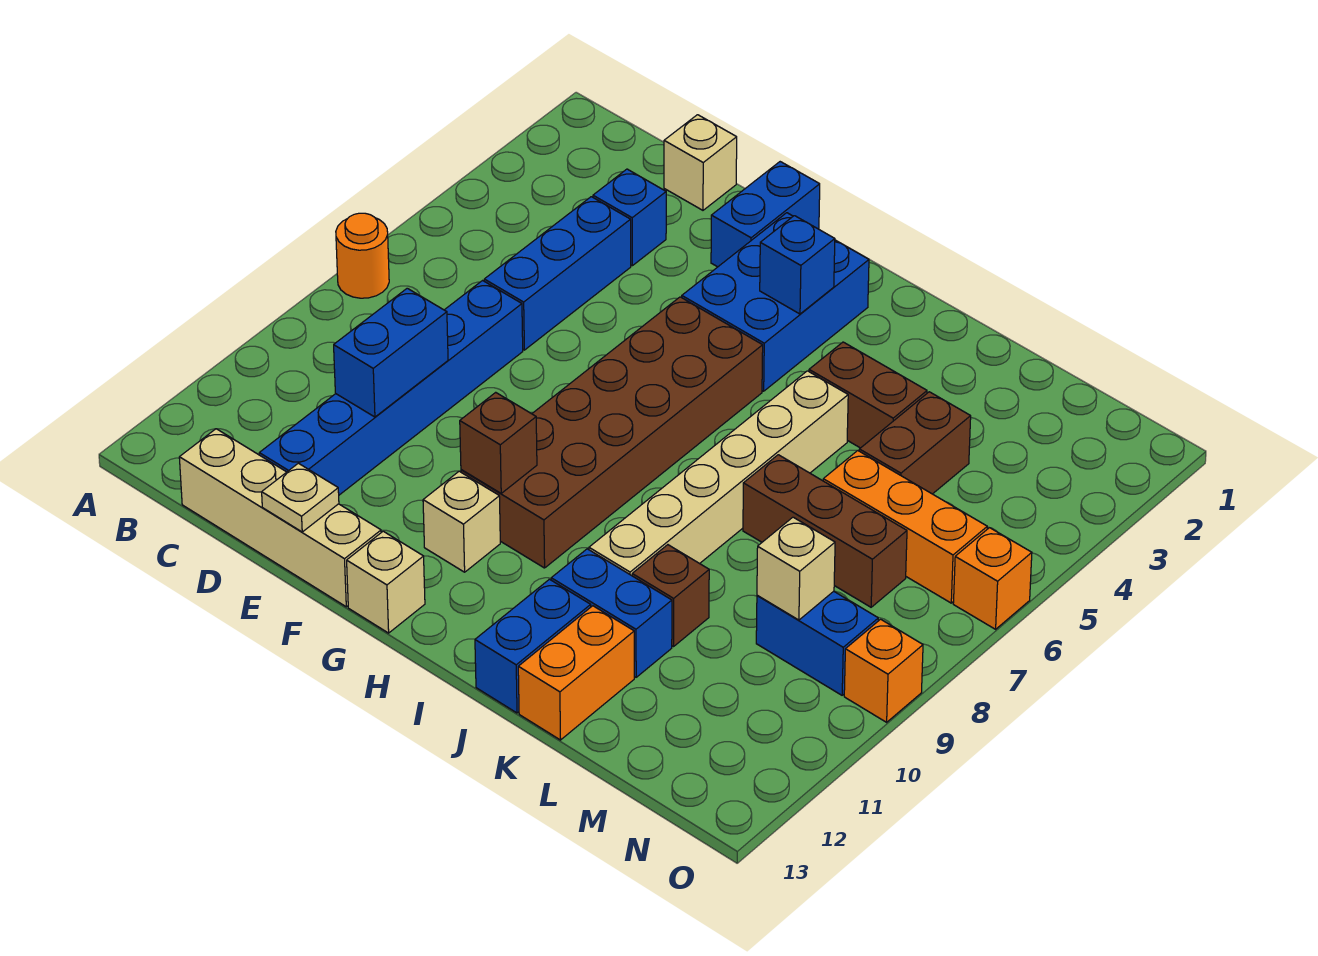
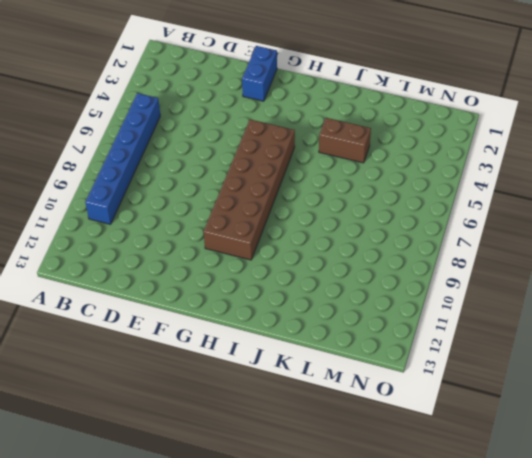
blue 1x6 brick [85,93,160,224] -> blue 1x6 brick moved to [259,281,523,495]
none -> orange 1x1 round brick [336,213,389,298]
none -> tan 1x4 brick [179,429,381,607]
none -> tan 1x1 brick [664,115,737,210]

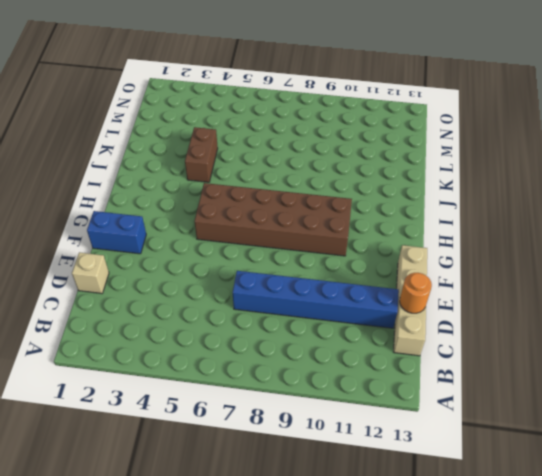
orange 1x1 round brick [400,273,432,313] -> orange 1x1 round brick moved to [336,213,389,298]
none -> blue 1x1 brick [593,169,666,266]
none -> blue 1x3 brick [484,197,631,350]
none -> blue 2x3 brick [682,213,869,391]

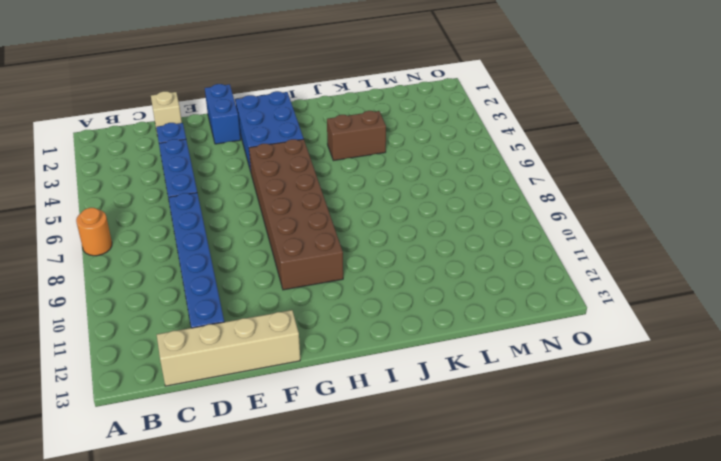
none -> tan 1x1 brick [423,471,500,572]
none -> tan 1x1 brick [347,531,425,633]
none -> tan 1x6 brick [589,371,848,576]

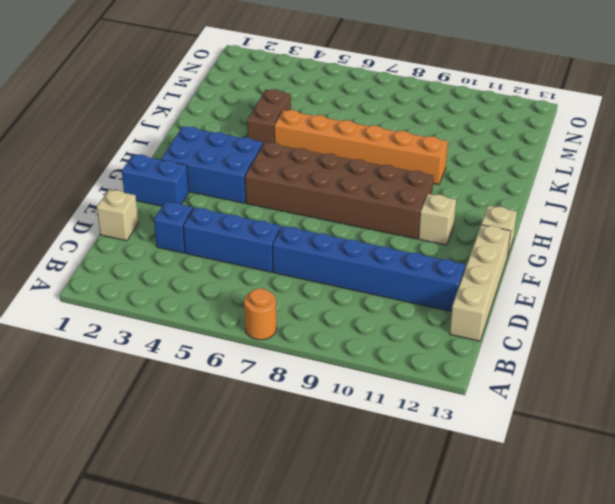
orange 1x6 brick [274,110,448,185] -> tan 1x6 brick [589,371,848,576]
none -> blue 1x2 brick [551,549,672,677]
none -> blue 1x2 brick [475,579,591,713]
none -> brown 1x3 brick [743,455,907,607]

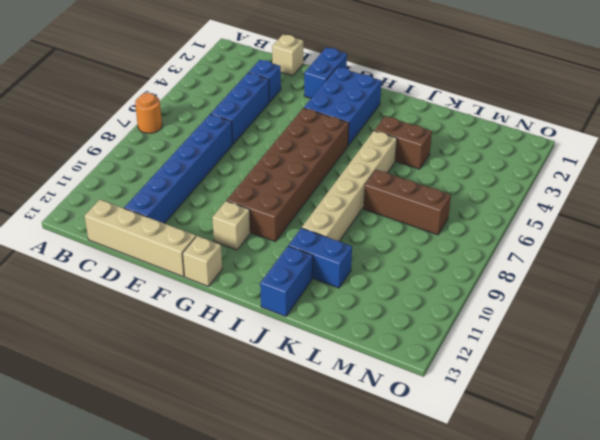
none -> brown 1x1 brick [632,545,709,647]
none -> orange 1x2 brick [518,606,634,740]
none -> brown 1x2 brick [859,392,971,494]

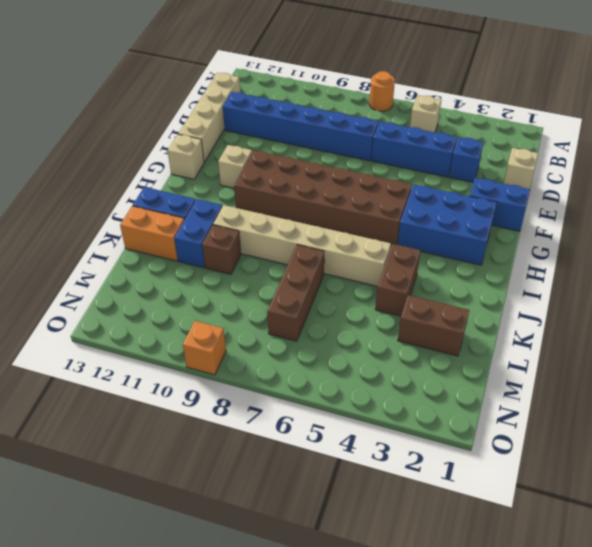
tan 1x1 brick [410,95,441,132] -> tan 1x1 brick moved to [757,517,835,620]
brown 1x2 brick [398,295,469,356] -> brown 1x2 brick moved to [859,392,971,494]
none -> orange 1x3 brick [823,451,987,603]
none -> blue 1x2 brick [756,591,878,695]
none -> orange 1x1 brick [953,528,1032,629]

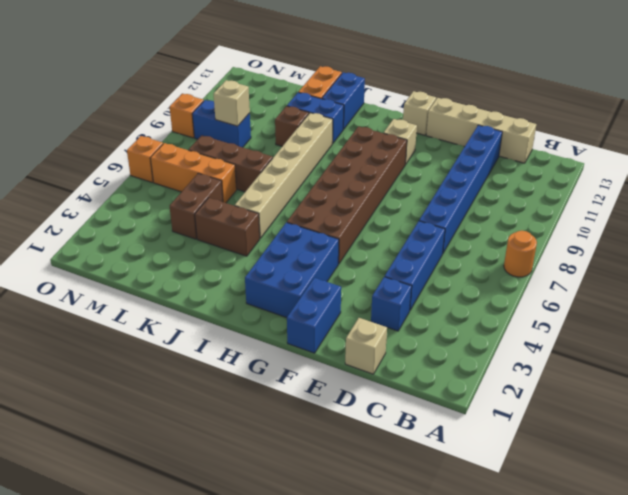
none -> blue 1x2 brick [334,288,448,417]
none -> tan 1x1 plate [262,463,339,532]
none -> brown 1x1 brick [460,392,537,493]

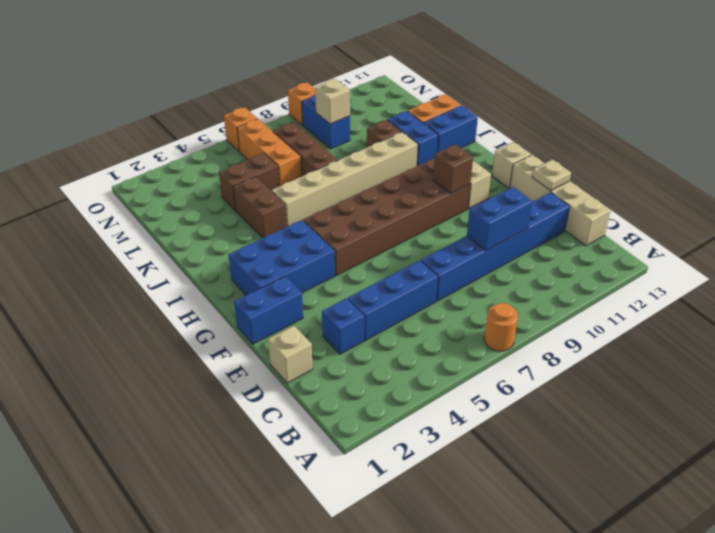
none -> blue 1x1 brick [760,216,835,314]

